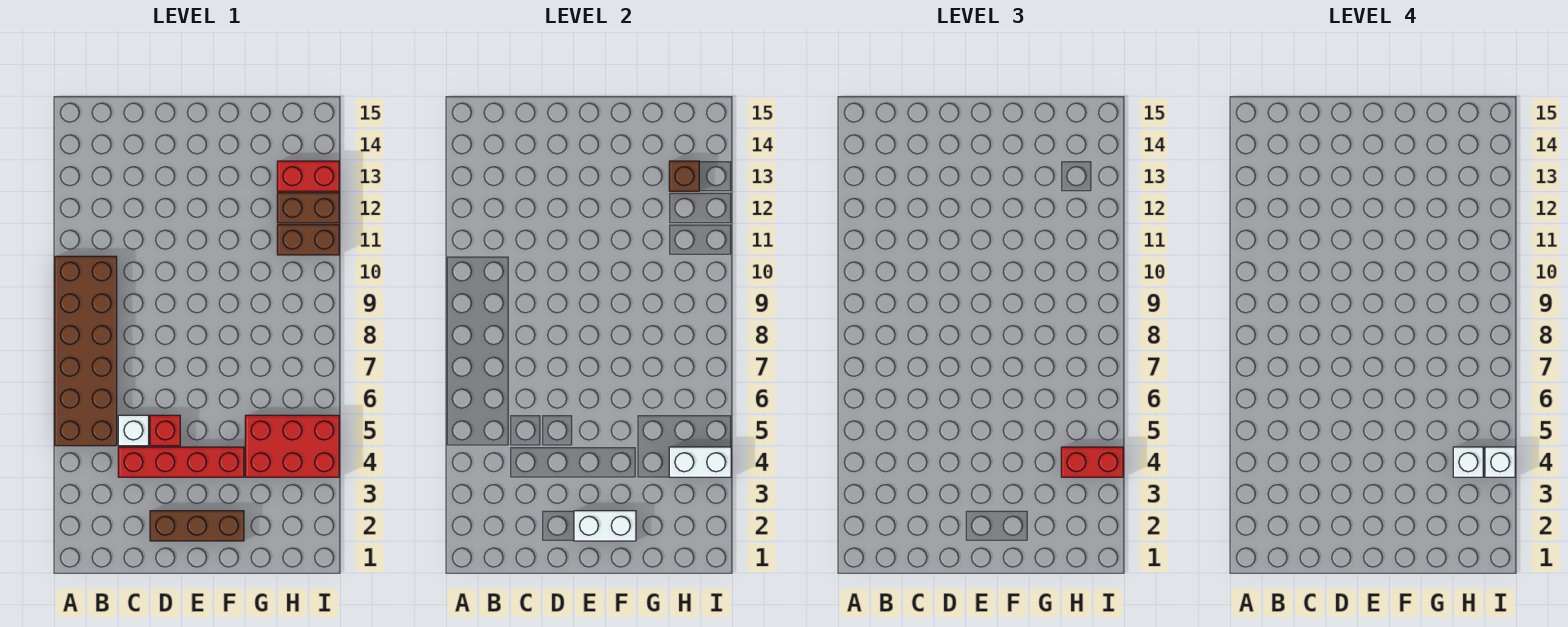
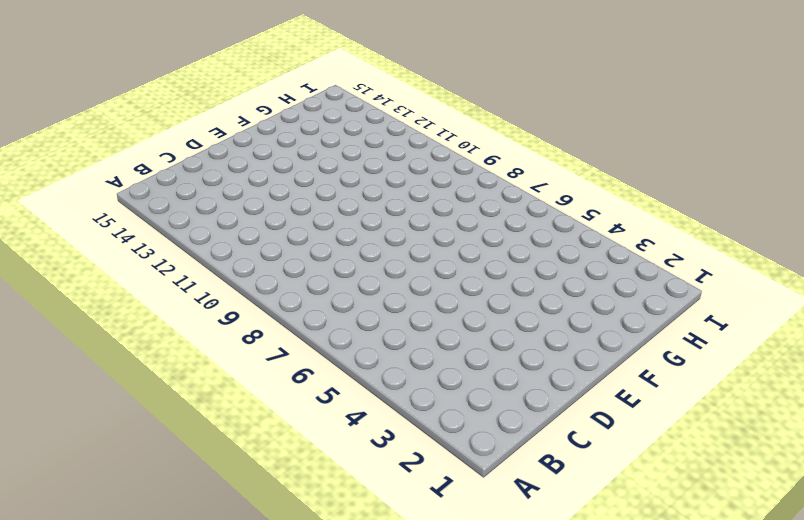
none -> brown 2x6 brick [55,256,117,446]
none -> red 1x4 brick [118,447,244,477]
none -> white 1x1 brick [118,415,149,446]

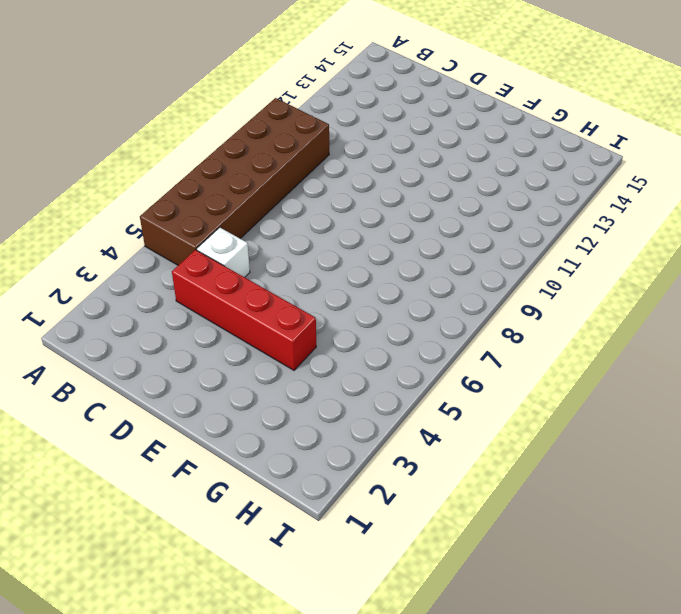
none -> brown 1x3 brick [150,511,244,541]
none -> red 1x1 brick [150,415,180,446]
none -> red 2x3 brick [245,415,339,477]

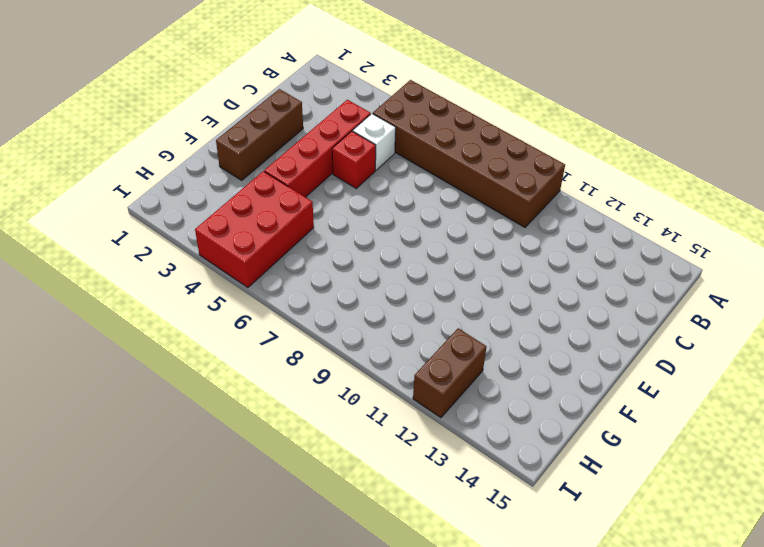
none -> brown 1x2 brick [277,225,339,255]
none -> red 1x2 brick [277,161,339,191]
none -> white 1x2 brick [574,511,636,541]

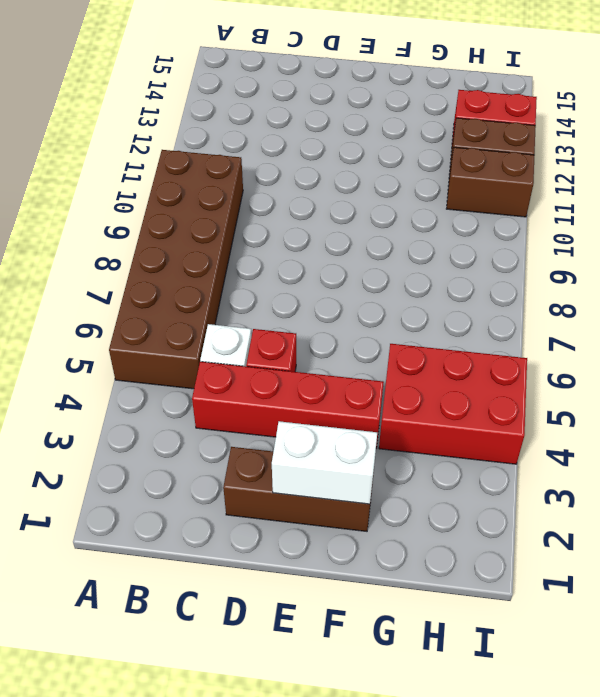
none -> white 1x2 brick [669,447,731,477]
none -> brown 1x1 brick [669,161,699,191]
none -> red 1x2 brick [1061,447,1123,477]

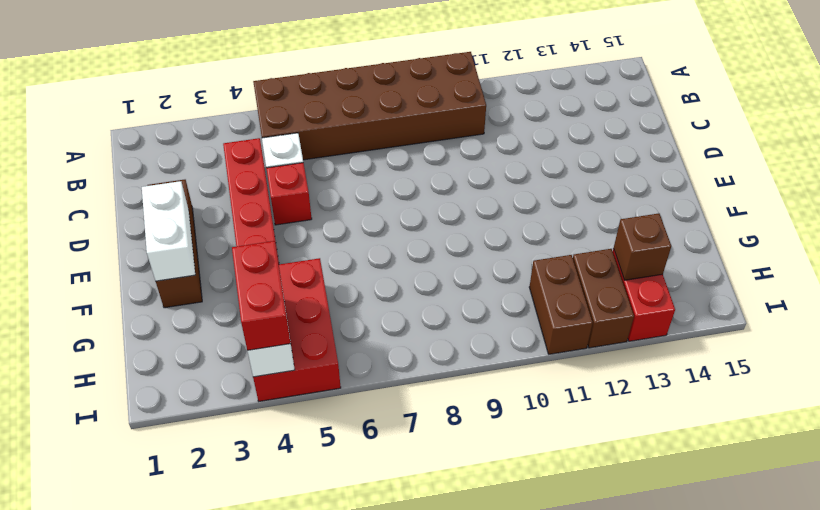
none -> white 1x1 brick [1453,447,1483,477]
none -> white 1x1 brick [1485,447,1515,477]

